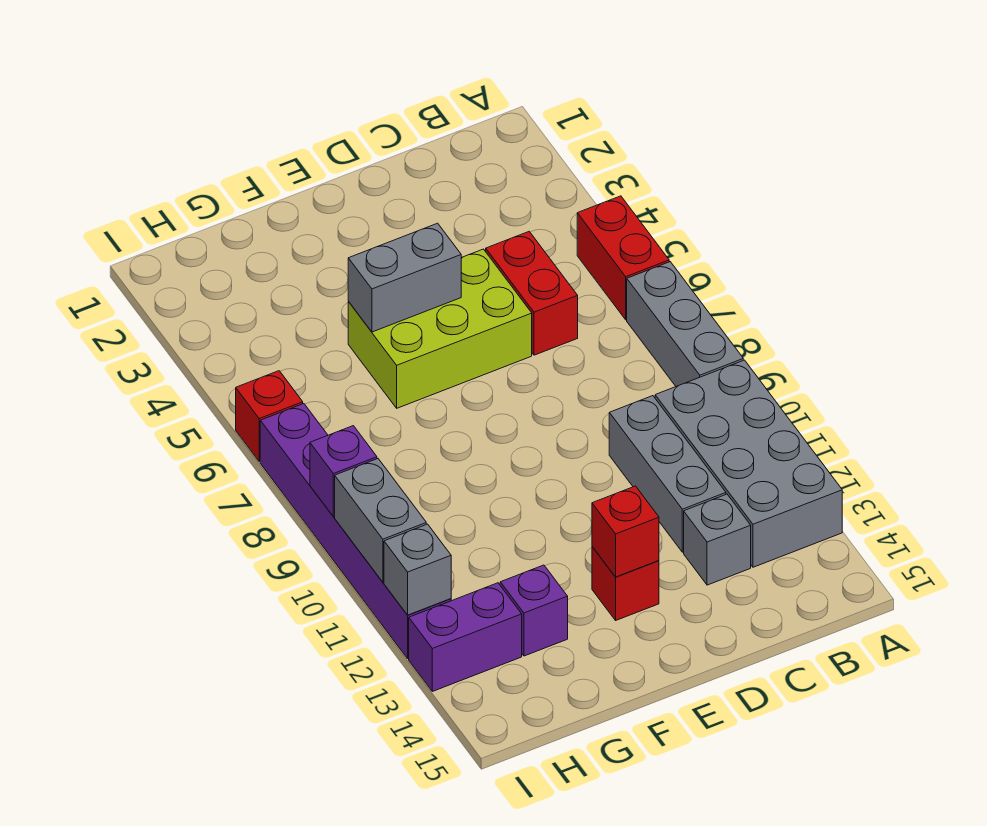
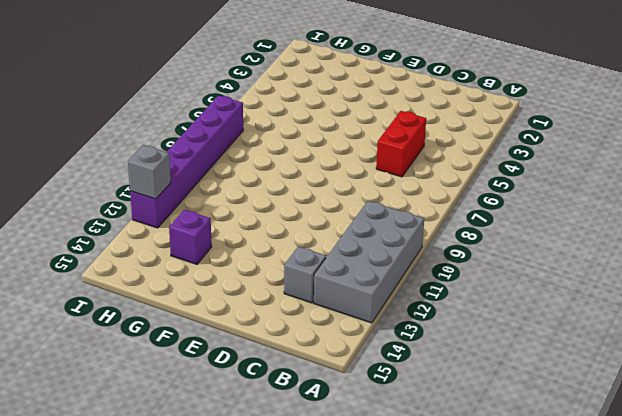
none -> red 1x2 brick [577,196,669,320]
none -> grey 1x3 brick [627,262,743,386]
none -> grey 1x3 brick [609,396,726,552]

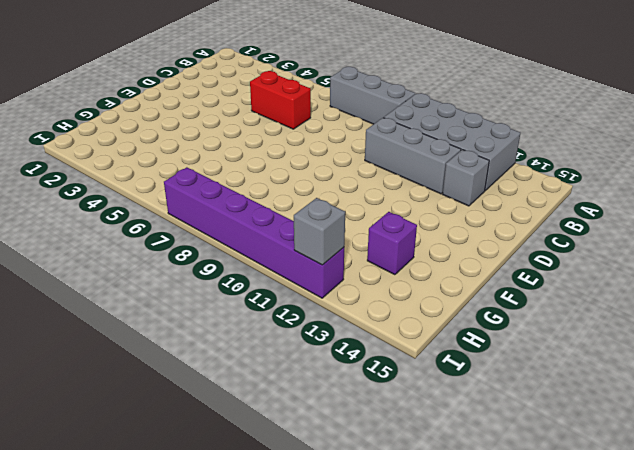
none -> red 1x2 brick [577,196,669,320]
none -> lime 2x3 brick [348,249,532,408]
none -> red 1x1 brick [592,547,659,620]

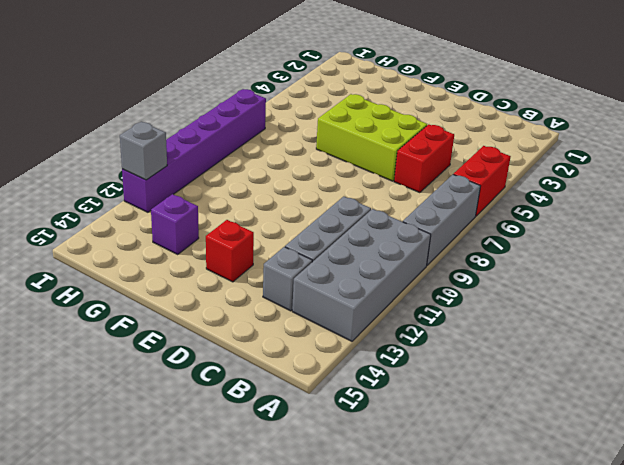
none -> purple 1x2 brick [409,583,522,691]
none -> red 1x1 brick [236,371,303,462]
none -> grey 1x2 brick [348,223,461,332]

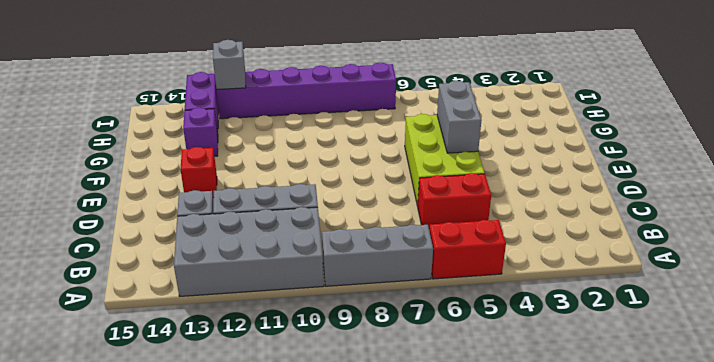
none -> red 1x1 brick [236,371,303,462]
none -> red 1x1 brick [592,486,659,577]
none -> purple 1x1 brick [310,426,377,517]

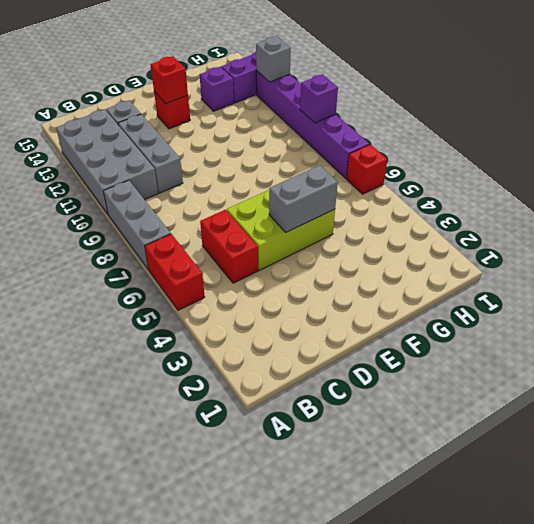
none -> grey 1x2 brick [335,459,426,582]

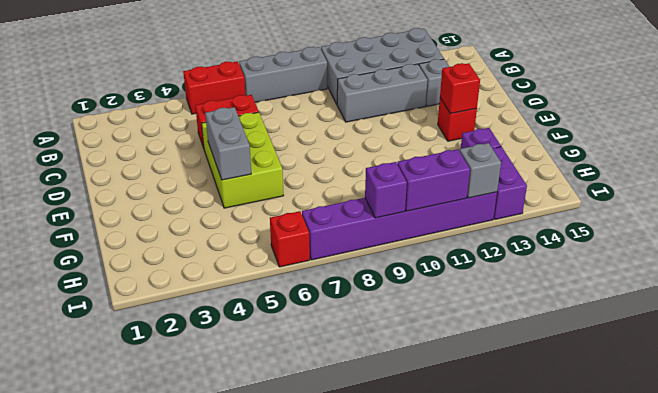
purple 1x2 brick [397,149,470,211] -> grey 1x2 brick [335,459,426,582]

